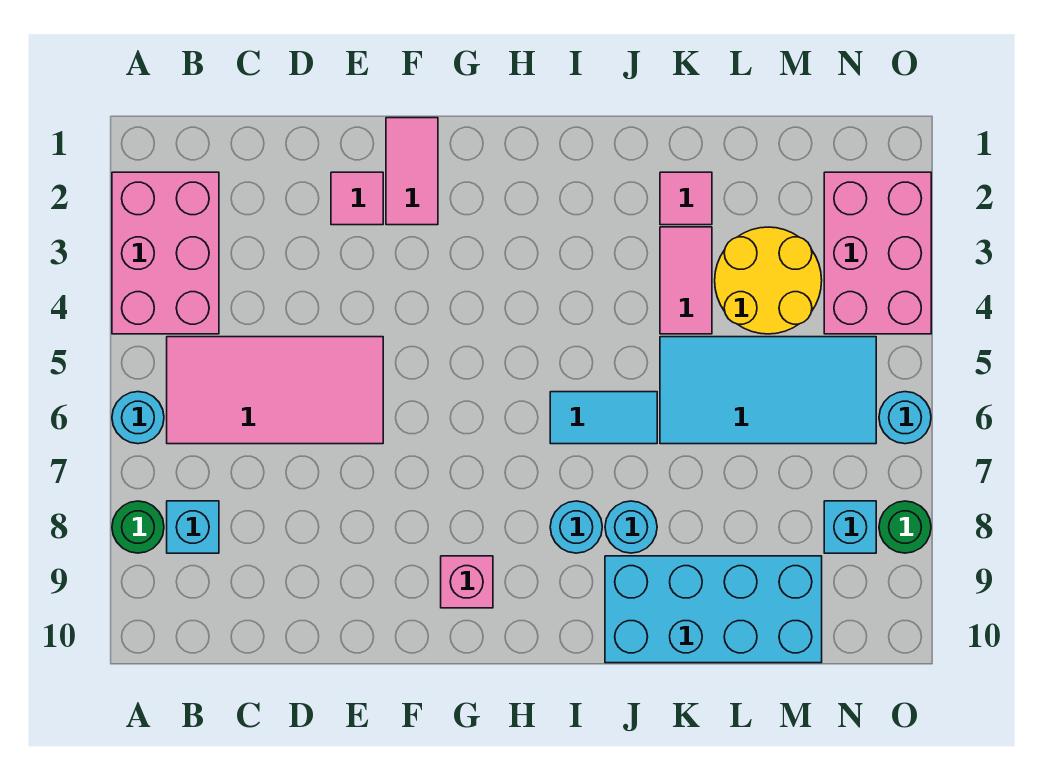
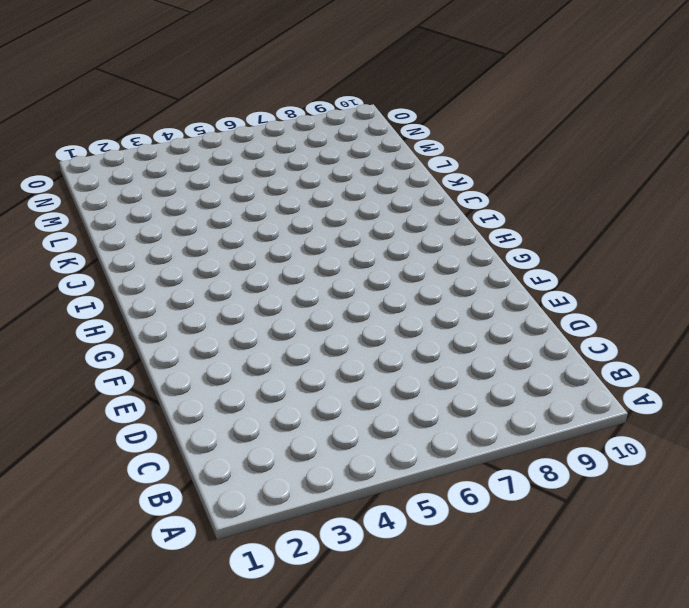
none -> pink 2x3 brick [112,172,219,334]
none -> cyan 1x1 round brick [112,392,164,444]
none -> green 1x1 round brick [112,501,164,553]

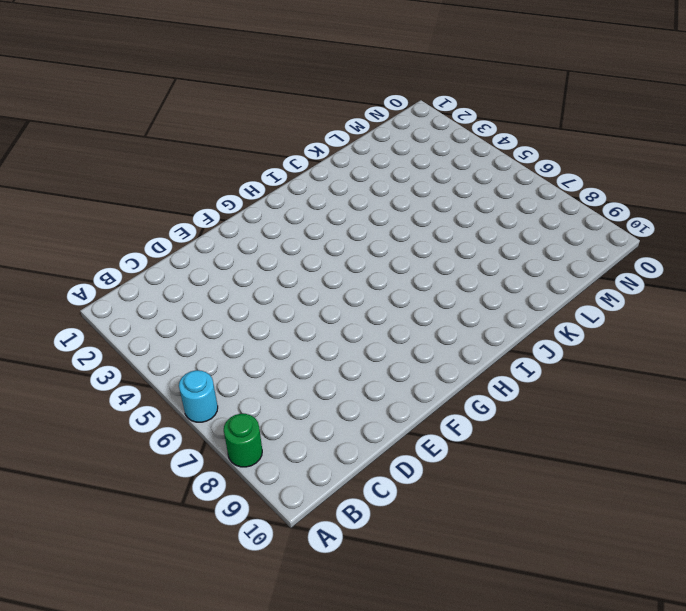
none -> pink 2x3 brick [112,172,219,334]
none -> pink 2x4 tile [167,337,383,444]
none -> cyan 1x1 brick [167,501,219,553]

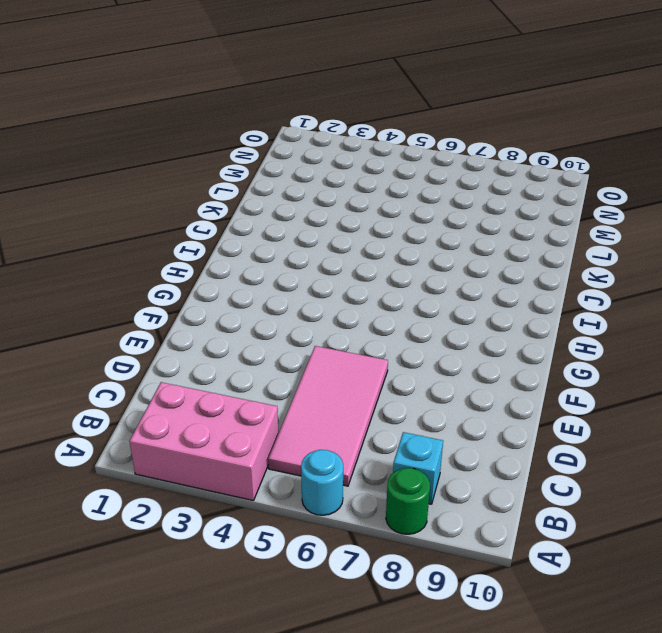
none -> pink 1x1 tile [331,172,383,225]
none -> pink 1x2 tile [386,118,438,225]
none -> pink 1x1 brick [441,556,493,608]

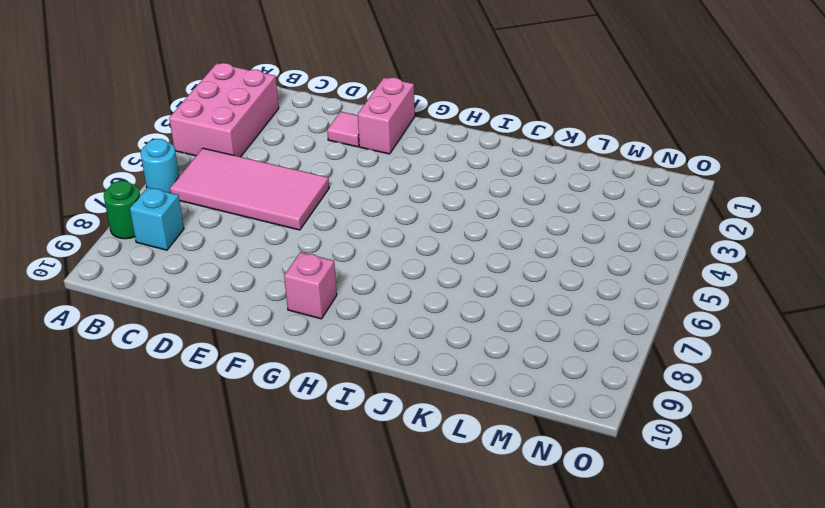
pink 1x2 brick [358,78,415,154] -> pink 1x2 tile [386,118,438,225]
none -> cyan 1x2 tile [550,392,657,444]
none -> cyan 1x1 round brick [550,501,602,553]
none -> cyan 1x1 round brick [605,501,657,553]

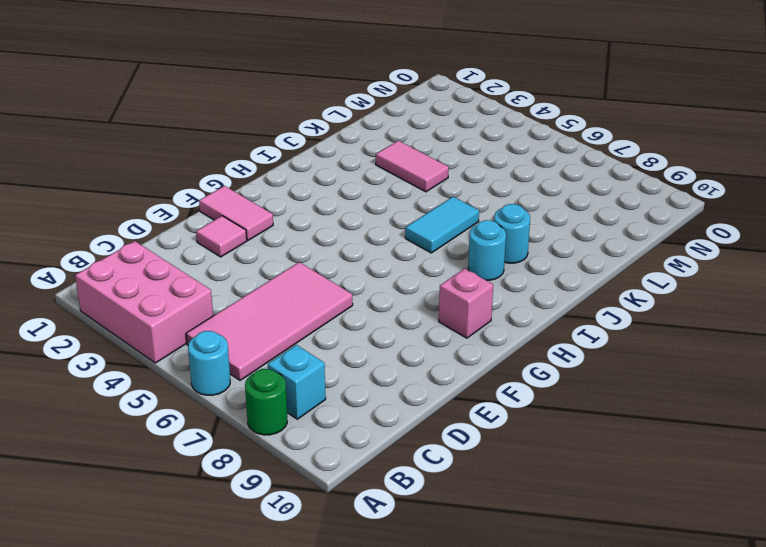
none -> cyan 2x4 brick [605,556,822,663]
none -> pink 1x1 tile [660,172,712,225]
none -> cyan 2x4 tile [660,337,876,444]

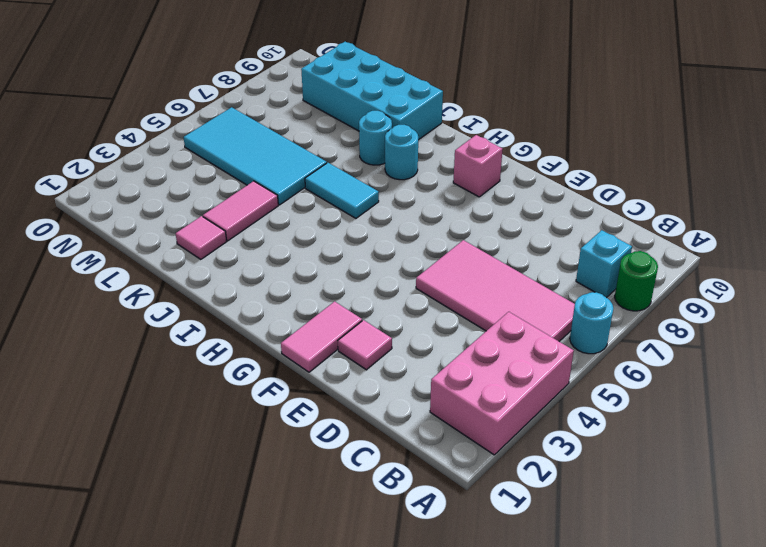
none -> yellow 2x2 round brick [715,227,822,334]
none -> pink 2x3 brick [824,172,931,334]
none -> cyan 1x1 brick [824,501,876,553]

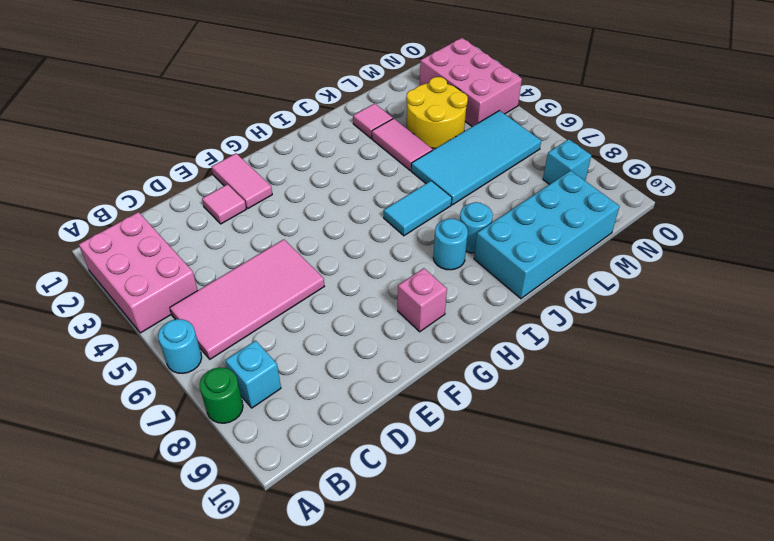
none -> cyan 1x1 round brick [879,392,931,444]
none -> green 1x1 round brick [879,501,931,553]

